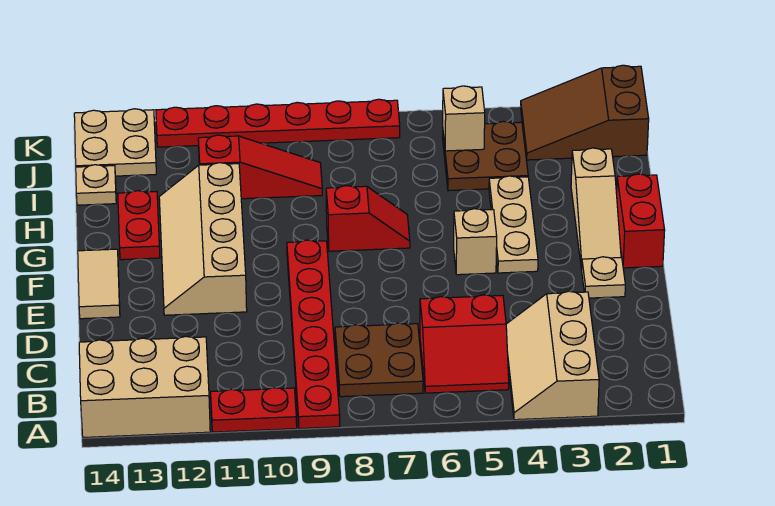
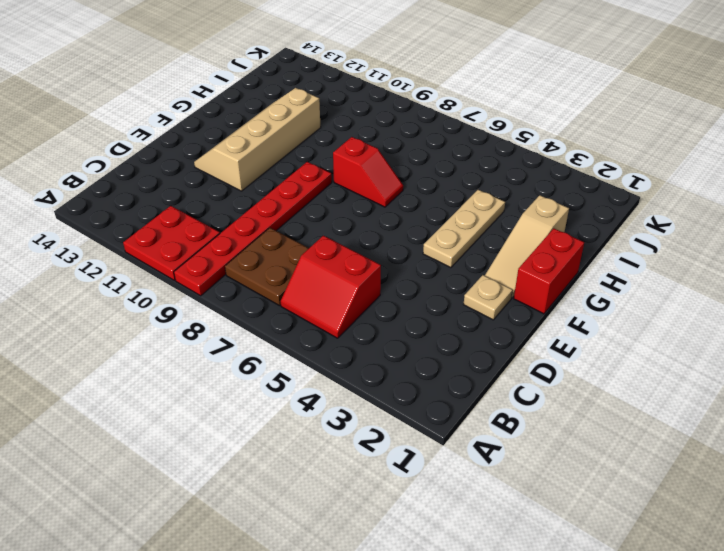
red 2x2 plate [123,206,220,280] -> red 1x2 plate [211,388,297,432]
none -> tan 2x3 slope [506,291,599,420]
none -> tan 2x3 brick [79,336,210,438]
none -> tan 1x2 tile [78,249,120,319]

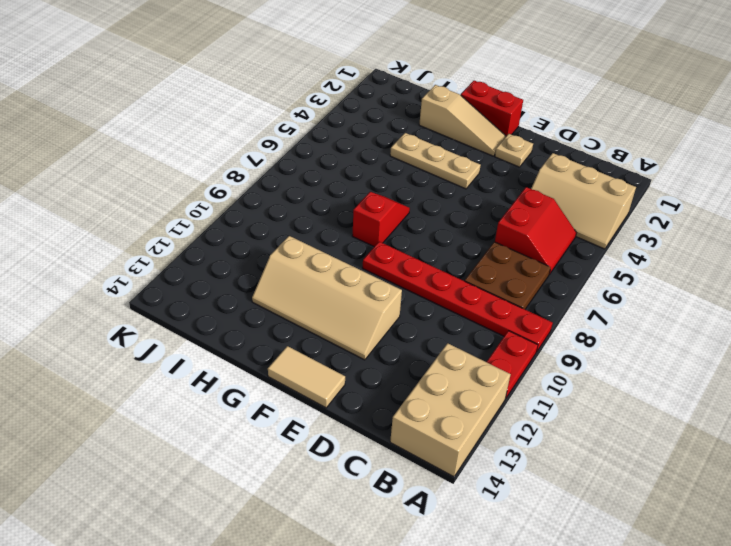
none -> tan 1x1 brick [454,209,497,275]
none -> red 1x2 plate [118,191,160,260]
none -> brown 2x2 plate [442,121,528,191]

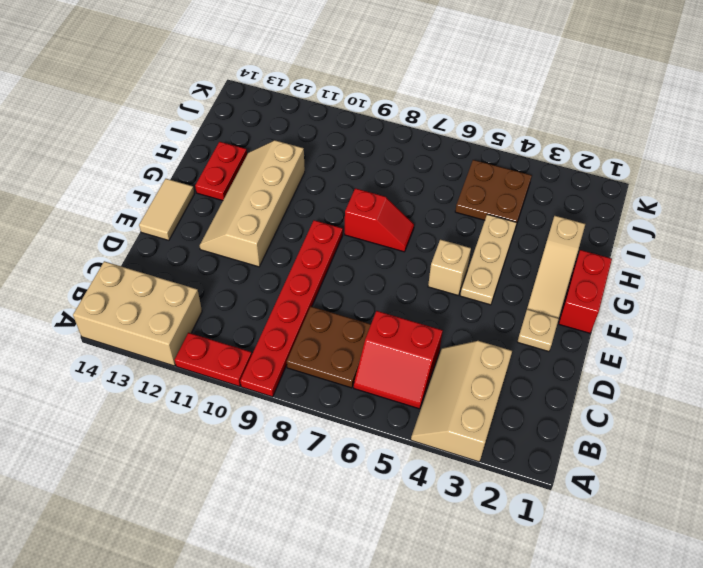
none -> red 1x3 slope [198,135,322,199]
none -> tan 1x1 plate [76,165,116,205]
none -> brown 2x3 slope [521,65,649,160]

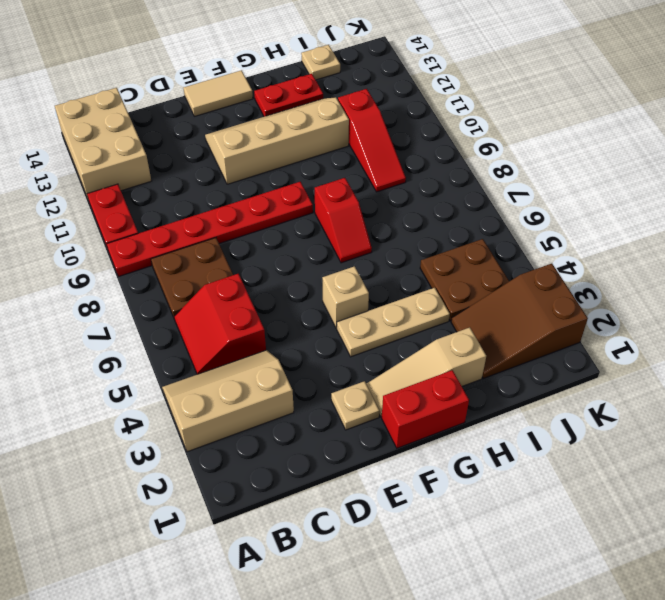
brown 2x3 slope [451,264,588,378] -> brown 2x3 slope turned to [521,65,649,160]
none -> tan 2x2 plate [74,109,156,176]
none -> red 1x6 plate [156,99,400,147]
none -> tan 1x1 brick [443,86,485,151]

